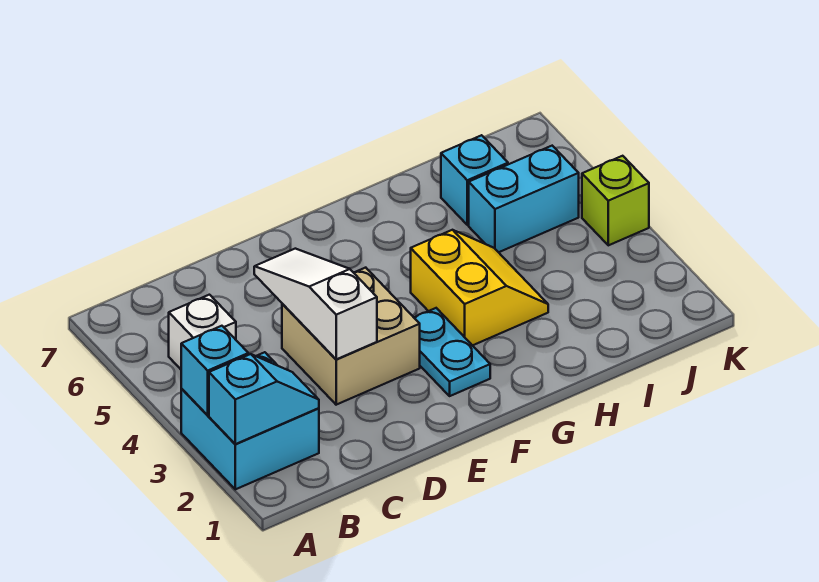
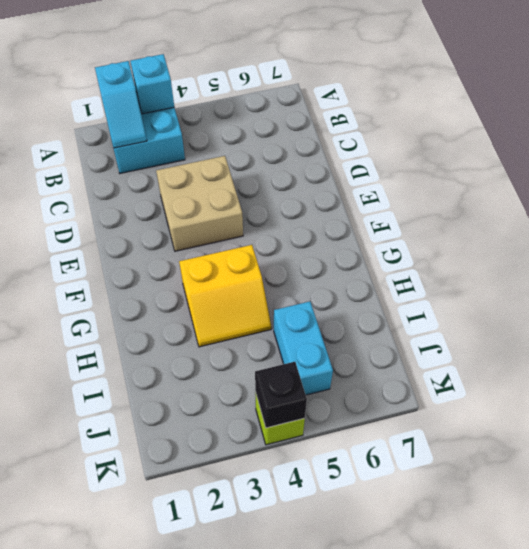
black 1x1 brick [255,362,307,428] -> none
none -> white 1x1 brick [169,295,236,369]
none -> cyan 1x2 plate [414,308,490,396]

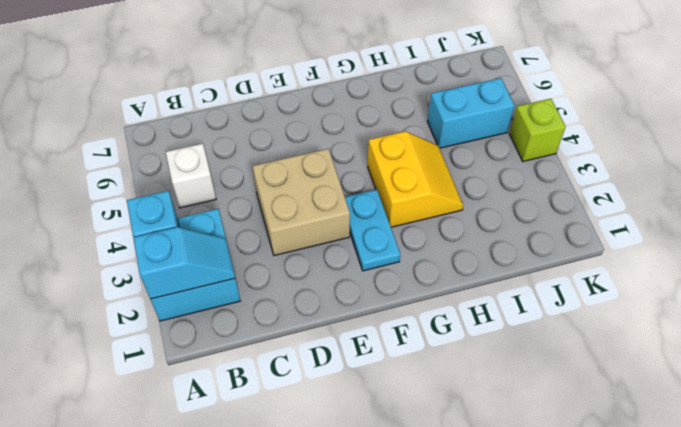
none -> cyan 1x1 brick [441,135,508,225]
none -> white 1x3 slope [254,249,377,359]

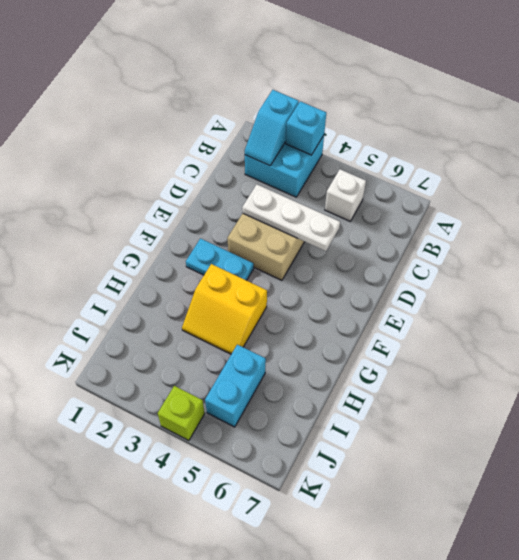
white 1x3 plate [242,184,340,251] -> white 1x3 slope [254,249,377,359]
none -> cyan 1x1 brick [441,135,508,225]

